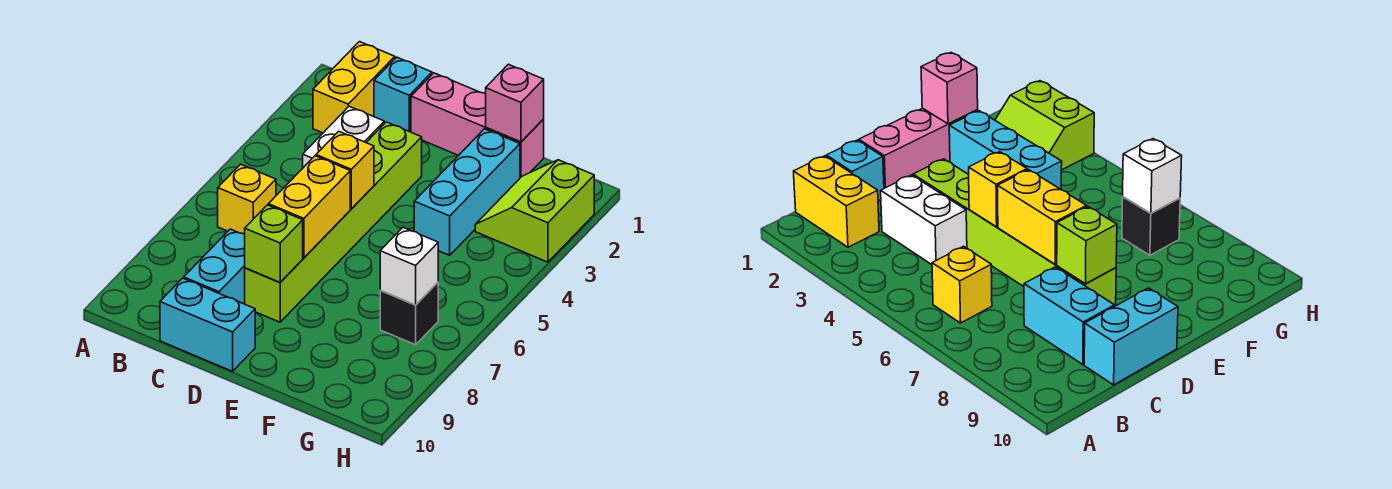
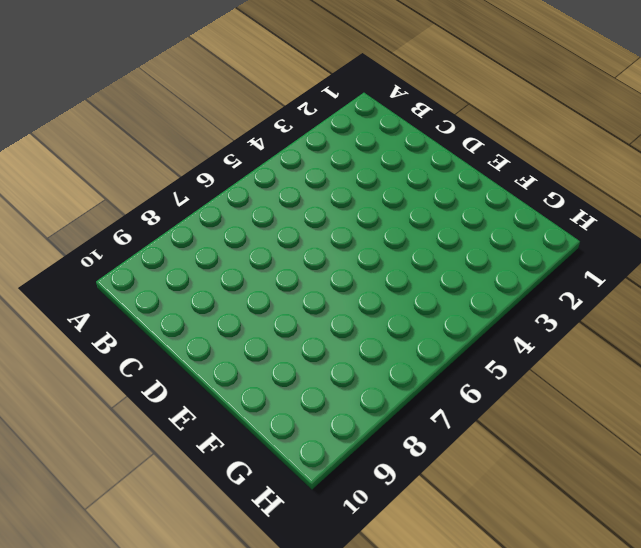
none -> yellow 1x2 brick [313,42,395,133]
none -> yellow 1x1 brick [218,164,276,234]
none -> cyan 1x1 brick [374,57,432,132]

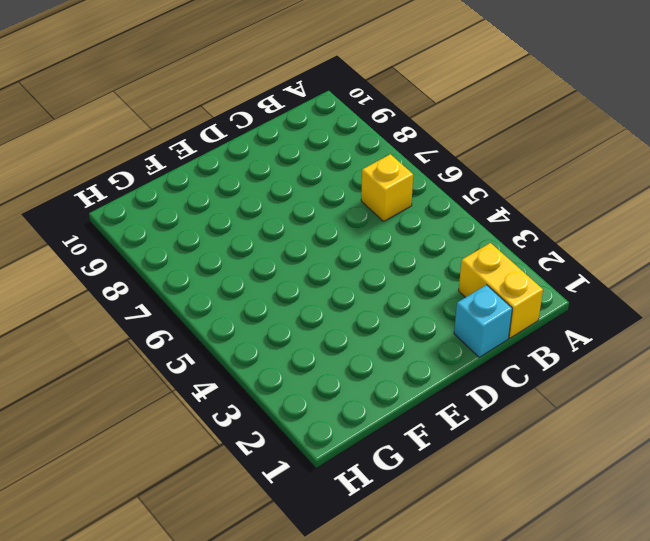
none -> white 1x2 brick [303,106,384,168]
none -> cyan 1x2 brick [184,229,245,304]
none -> cyan 1x2 brick [160,278,255,371]

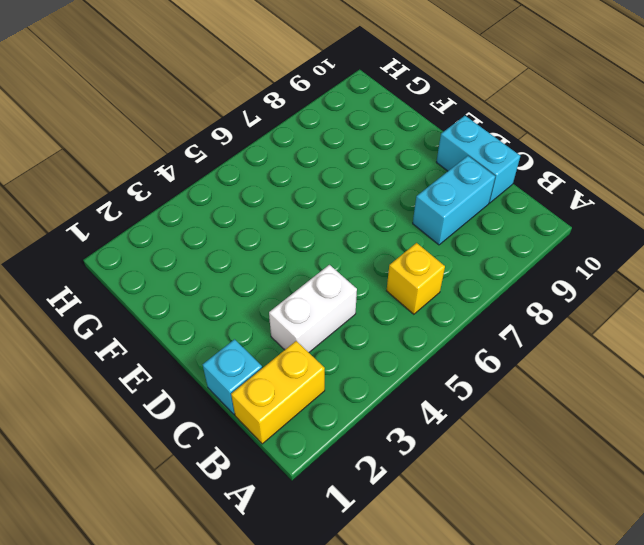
none -> pink 1x3 brick [411,73,544,178]
none -> lime 1x6 brick [245,122,422,322]
none -> cyan 1x3 brick [414,129,520,255]

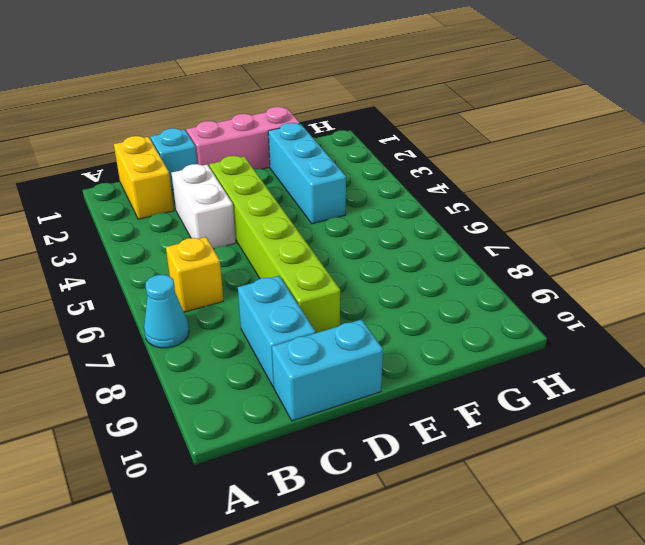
cyan 1x1 cone [144,275,189,348] -> none
none -> lime 2x2 slope [475,160,594,262]
none -> black 1x1 brick [380,283,438,345]
none -> yellow 1x1 brick [316,131,374,209]

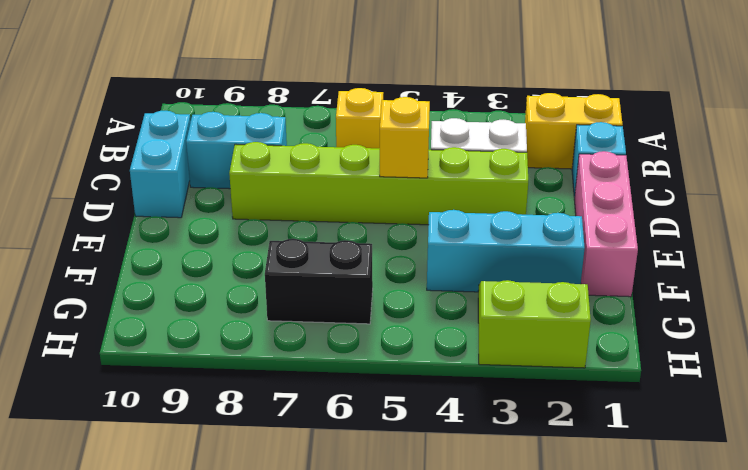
black 1x2 brick [265,239,373,324] -> black 1x1 brick [380,283,438,345]
none -> yellow 1x2 brick [268,156,350,258]
none -> lime 1x1 brick [245,205,303,282]
none -> pink 1x1 brick [486,64,544,142]

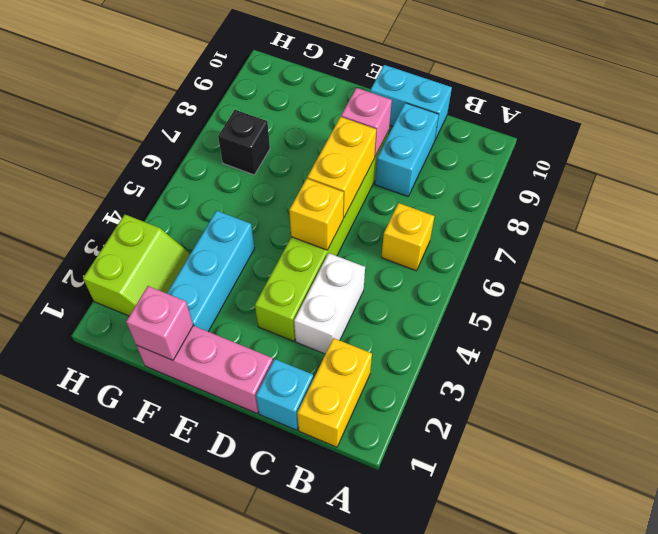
pink 1x1 brick [341,88,392,156] -> lime 1x1 brick [245,205,303,282]
none -> white 1x1 brick [380,228,438,305]

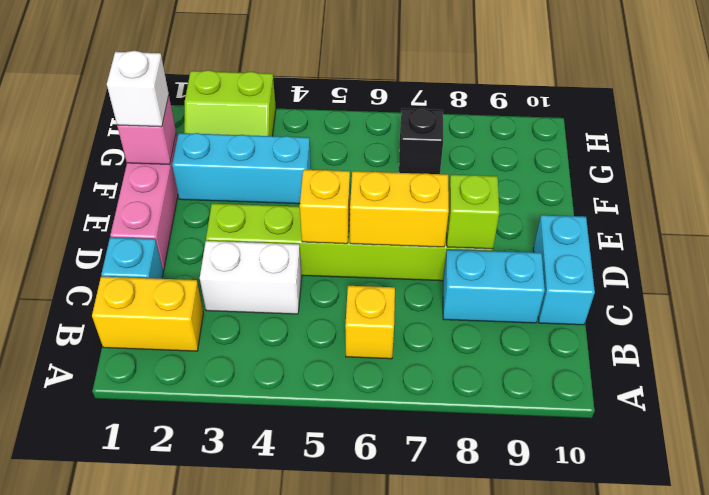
white 1x1 brick [107,51,169,127] -> white 1x1 brick moved to [380,228,438,305]

